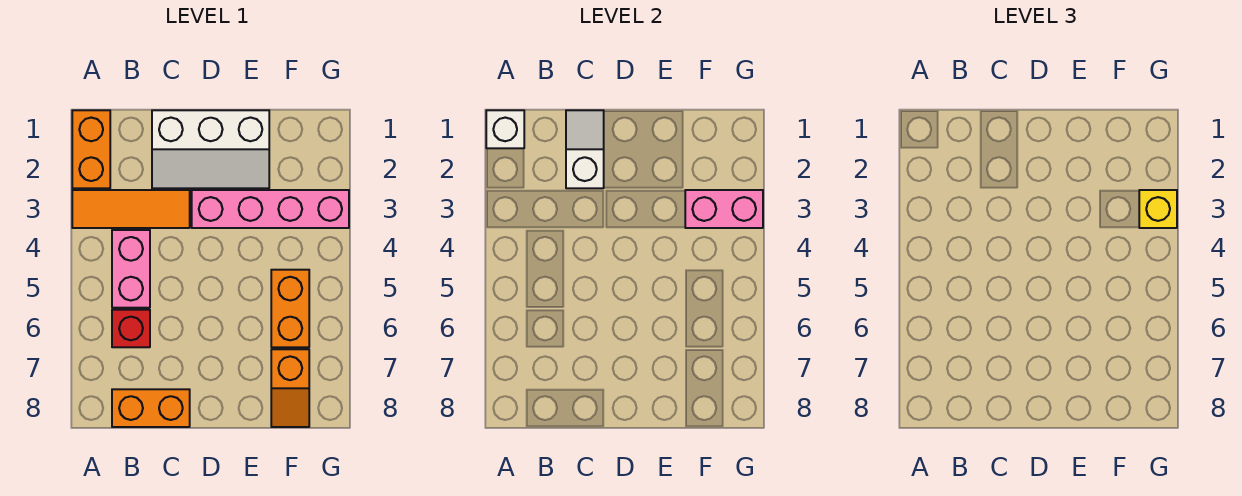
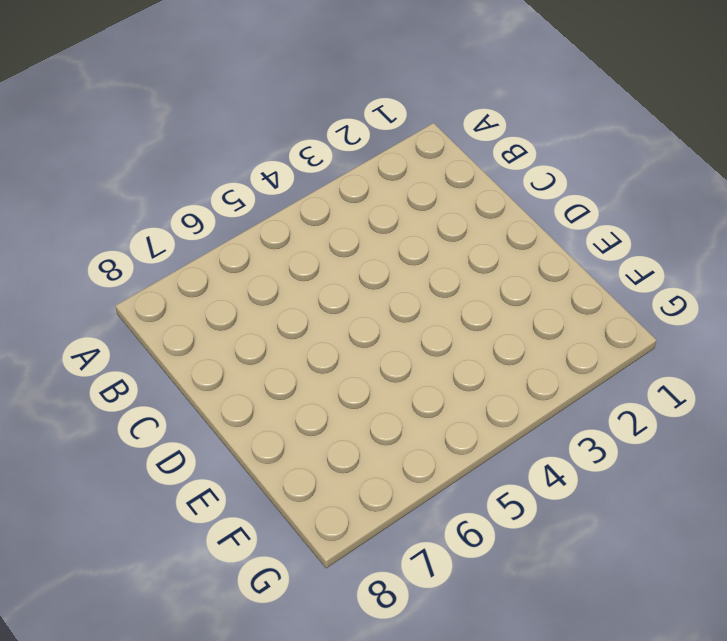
none -> orange 1x2 brick [72,110,110,188]
none -> orange 1x3 tile [72,190,190,228]
none -> pink 1x2 brick [112,230,150,308]

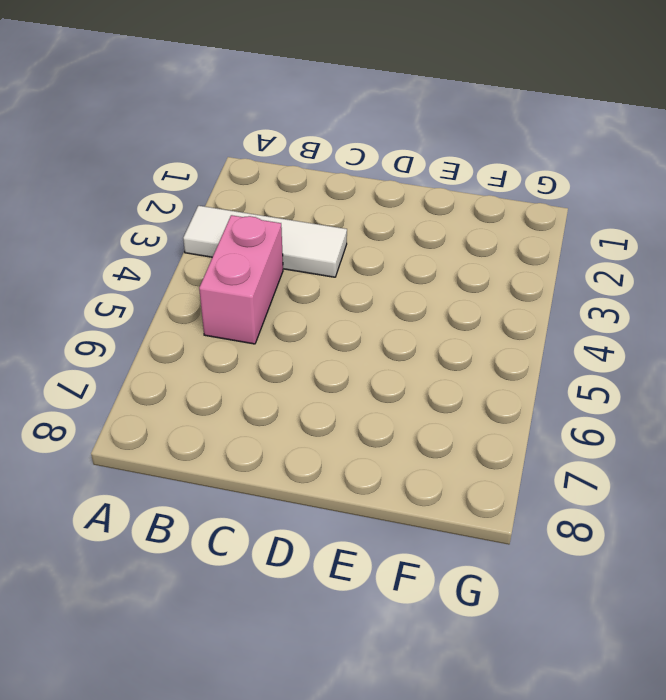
white 1x3 tile [183,206,347,277] -> orange 1x3 tile [72,190,190,228]
none -> orange 1x2 brick [72,110,110,188]
none -> red 1x1 brick [112,310,150,347]
none -> orange 1x2 brick [112,389,190,427]

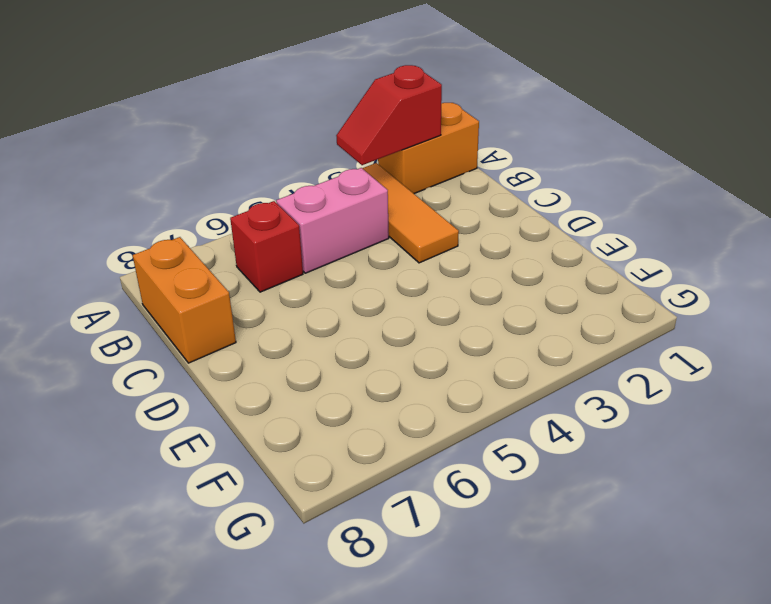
red 1x2 slope [336,65,442,165] -> none
none -> white 2x3 slope [152,110,269,188]
none -> pink 1x4 brick [192,190,349,228]
none -> orange 1x2 brick [271,270,309,347]

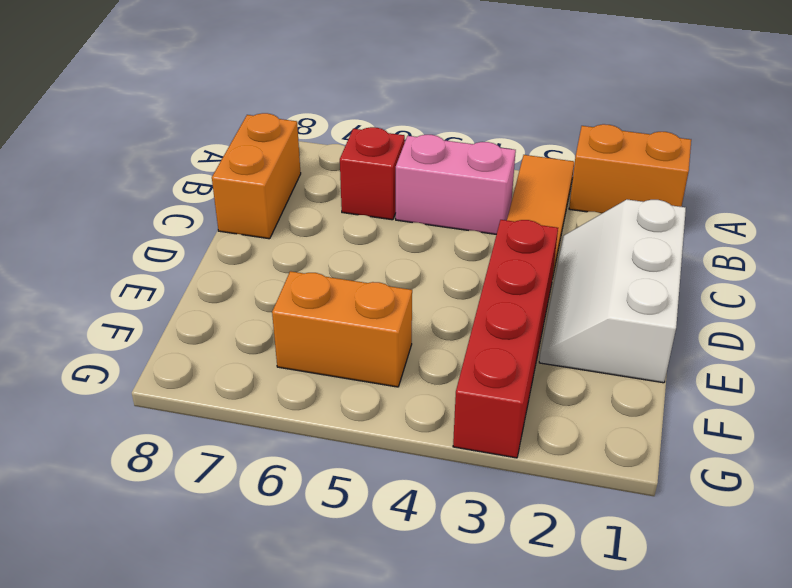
red 1x4 brick [453,220,558,458] -> pink 1x4 brick [192,190,349,228]
none -> orange 1x2 slope [271,349,309,427]
none -> white 1x1 brick [486,110,524,148]
none -> white 1x2 slope [566,110,604,188]

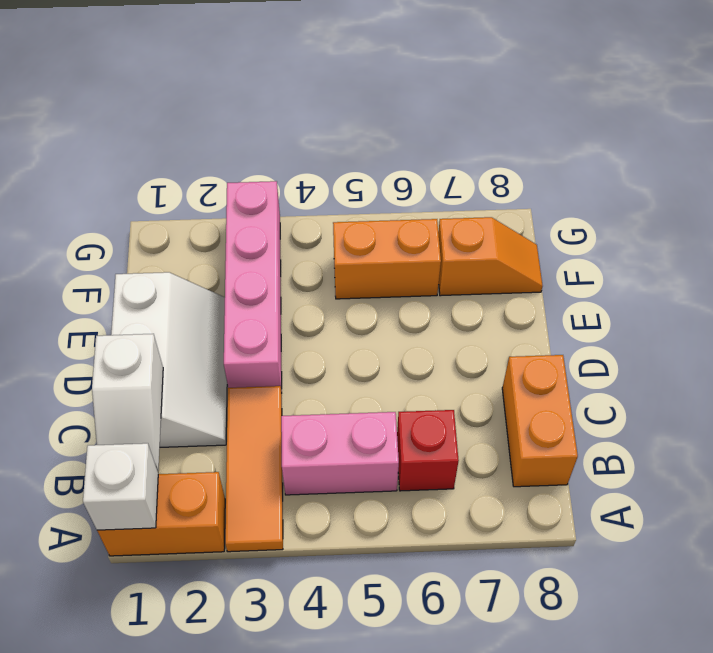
white 1x2 slope [92,334,163,471] -> white 1x2 slope turned to [566,110,604,188]
none -> pink 1x2 brick [685,190,763,228]
none -> yellow 1x1 brick [1139,190,1177,228]

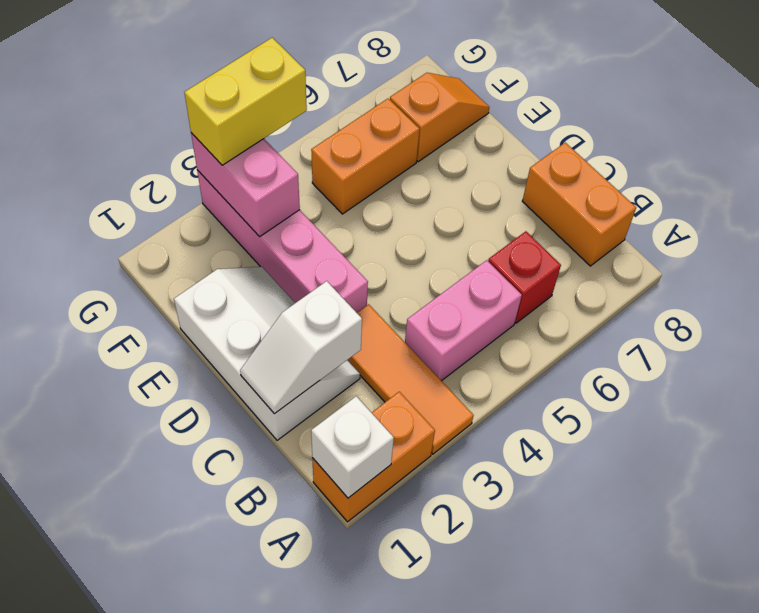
yellow 1x2 brick [184,38,307,165] -> yellow 1x1 brick [1139,190,1177,228]

